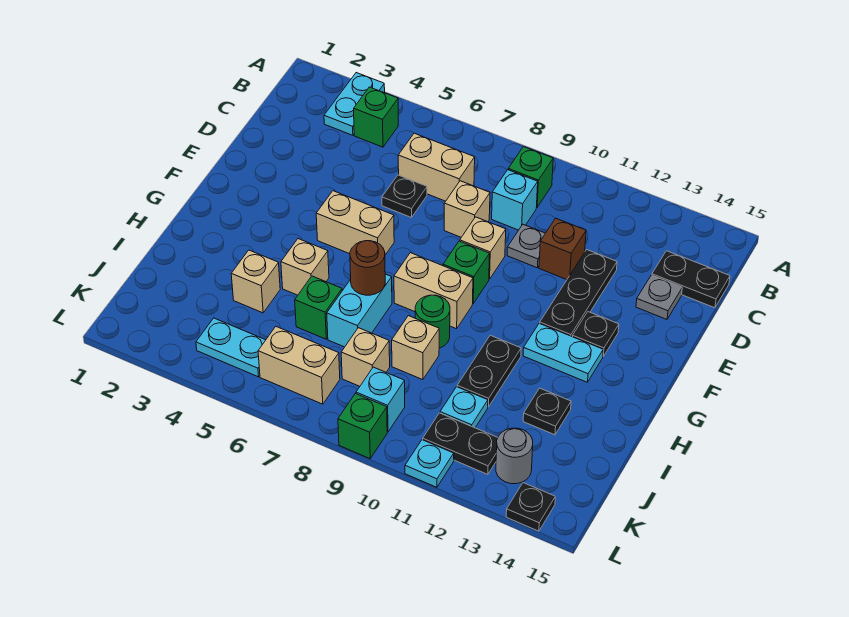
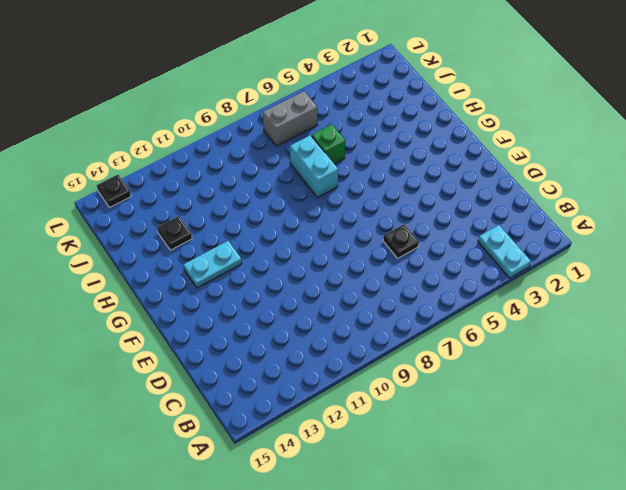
grey 1x2 brick [263,91,317,146] -> tan 1x2 brick [258,327,340,404]
none -> green 1x1 brick [354,87,398,147]
none -> green 1x1 brick [508,147,553,207]
none -> tan 1x2 brick [398,133,475,201]
none -> cyan 1x1 brick [492,170,538,230]

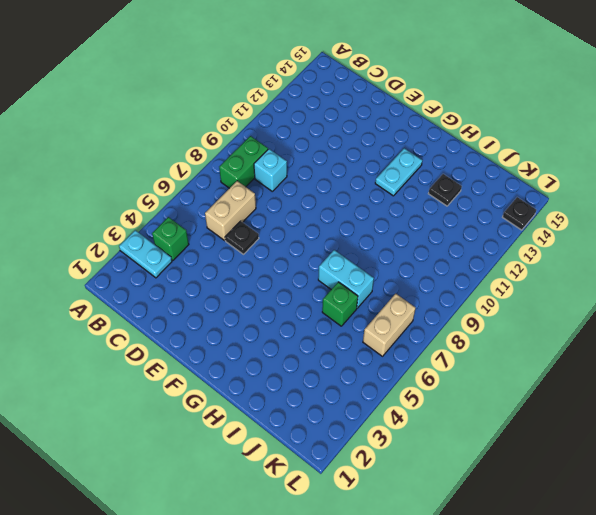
green 1x2 brick [219,136,268,188] -> green 1x1 brick [508,147,553,207]
none -> black 1x2 plate [652,251,730,308]
none -> tan 1x1 brick [444,181,490,237]
none -> grey 1x1 plate [507,225,545,268]
none -> brown 1x1 brick [539,218,586,280]

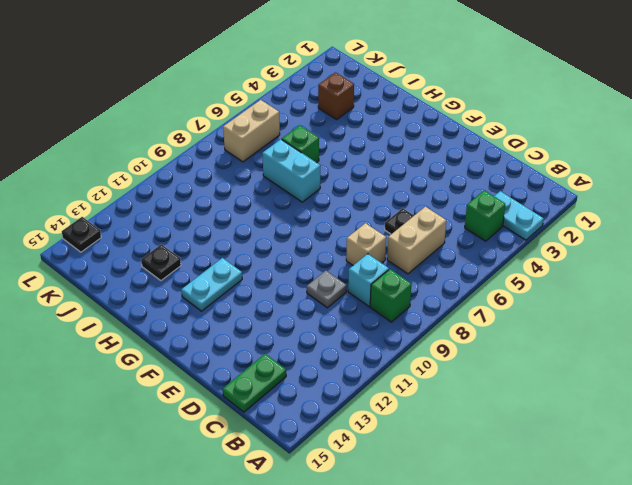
green 1x2 plate [223,354,286,412] -> black 1x2 plate [652,251,730,308]
brown 1x1 brick [318,72,354,119] -> brown 1x1 brick moved to [539,218,586,280]
none -> black 1x3 plate [540,250,617,337]
none -> grey 1x1 plate [636,275,682,319]
none -> tan 1x1 brick [460,217,506,279]
none -> tan 1x2 brick [316,191,394,255]

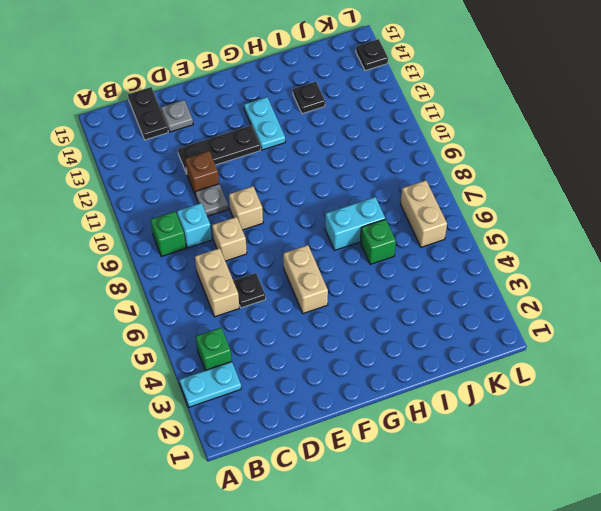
none -> green 1x1 brick [443,241,490,303]
none -> black 1x1 plate [573,312,619,356]
none -> tan 1x2 brick [394,253,473,329]
none -> tan 1x1 brick [281,239,329,295]

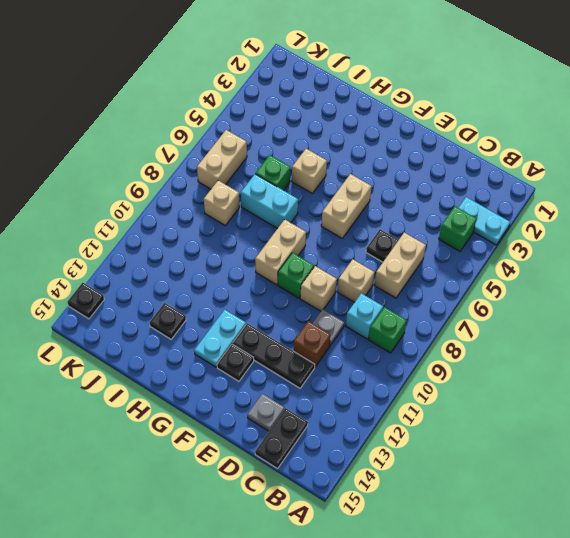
none -> green 1x1 round brick [415,295,450,348]
none -> black 1x2 plate [457,335,521,407]
none -> tan 1x1 brick [231,250,280,313]
none -> tan 1x1 brick [392,316,439,380]

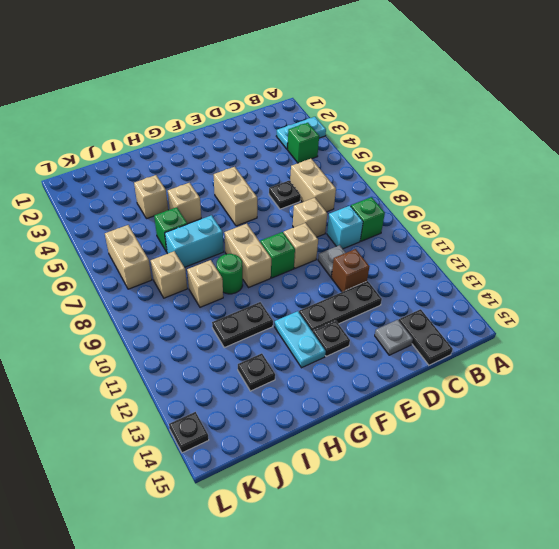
none -> cyan 1x1 plate [440,387,488,428]
none -> cyan 1x2 plate [196,318,265,377]
none -> cyan 1x1 brick [356,367,405,432]
none -> black 1x2 plate [423,413,498,474]

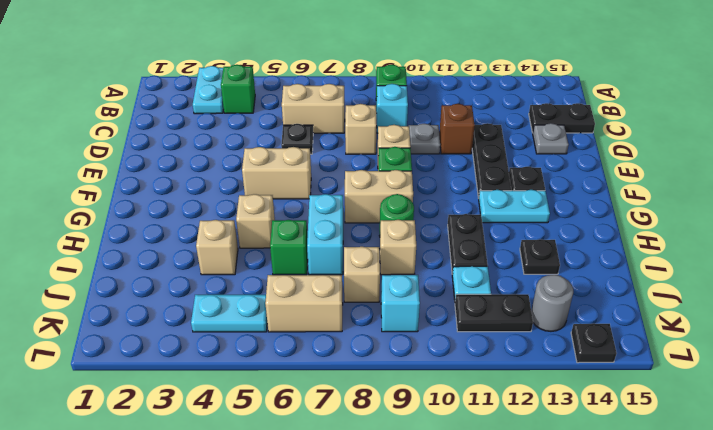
none -> green 1x1 brick [338,393,387,459]
none -> cyan 1x1 plate [405,440,454,487]
none -> brown 1x1 round brick [350,241,385,295]

